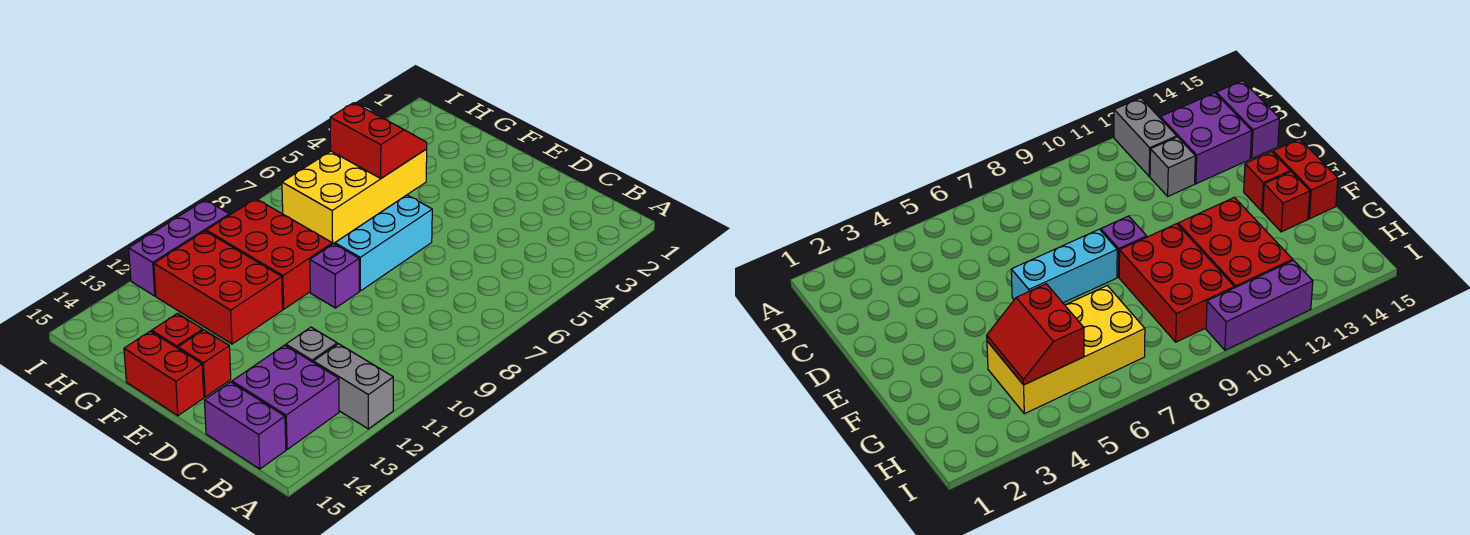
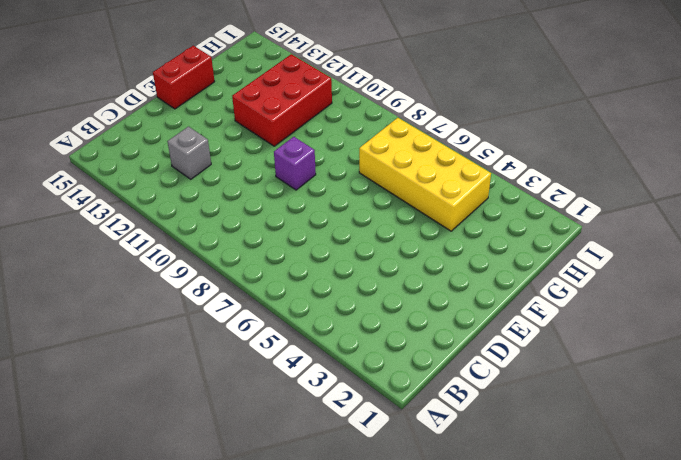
none -> grey 1x2 brick [313,344,393,429]
none -> purple 2x2 brick [232,345,339,449]
none -> purple 1x2 brick [204,382,286,469]

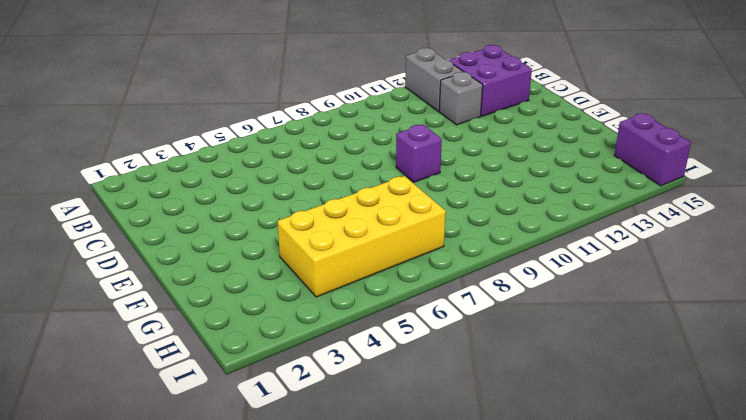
purple 1x2 brick [614,113,691,186] -> purple 1x2 brick moved to [204,382,286,469]
none -> cyan 1x3 brick [335,195,432,291]
none -> red 1x1 brick [178,330,231,397]
none -> red 1x2 brick [124,331,204,416]

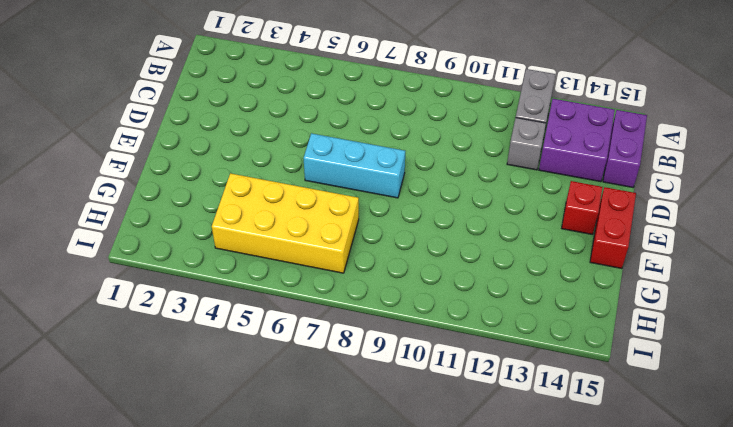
none -> purple 1x1 brick [310,244,359,308]
none -> red 2x3 brick [206,199,332,309]
none -> red 2x3 brick [154,231,283,344]

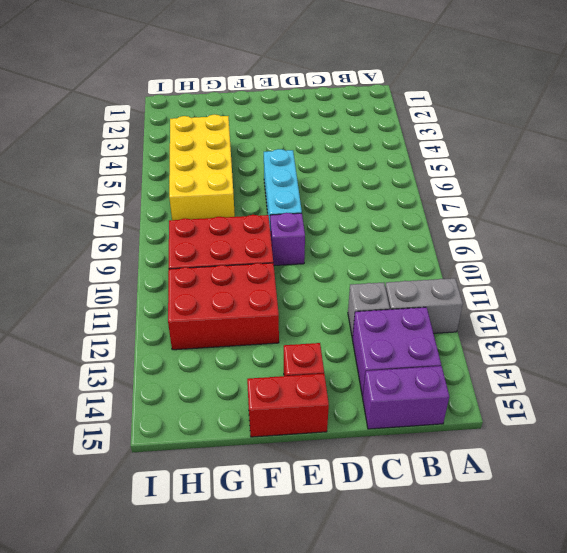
none -> red 1x1 brick [152,313,203,348]
none -> purple 1x3 brick [129,200,229,296]
none -> red 2x2 slope [330,103,427,178]

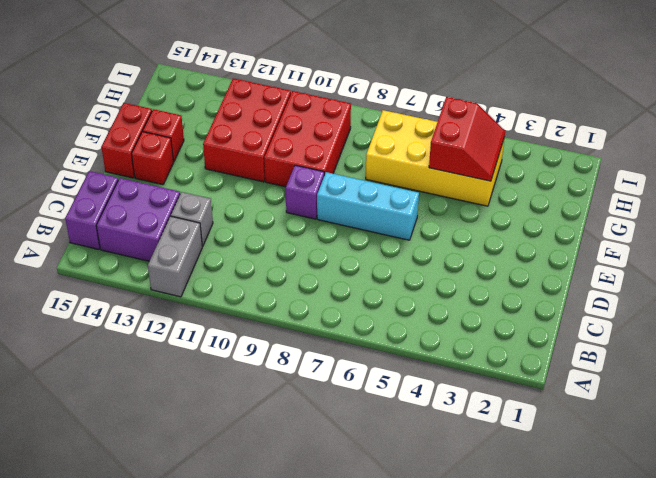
none -> purple 1x3 brick [129,200,229,296]

